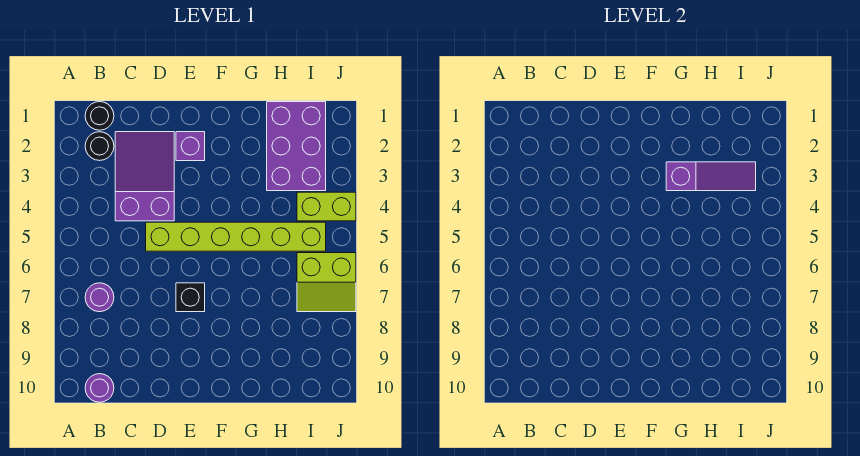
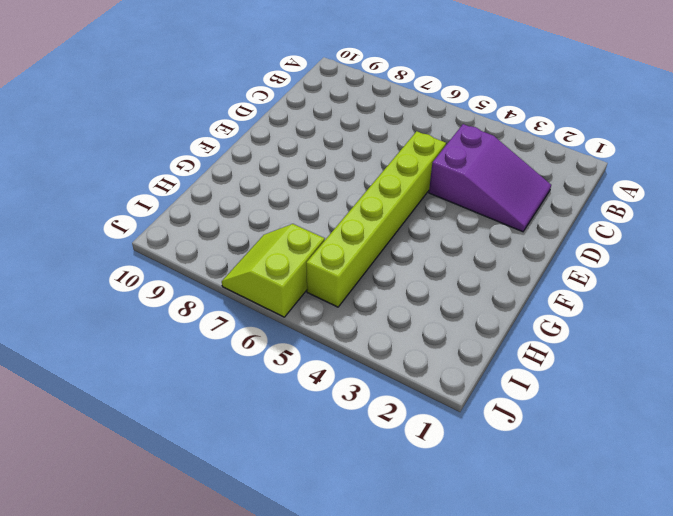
none -> black 1x1 round brick [85,102,114,130]
none -> black 1x1 round brick [85,132,114,161]
none -> purple 1x1 round brick [85,283,114,312]

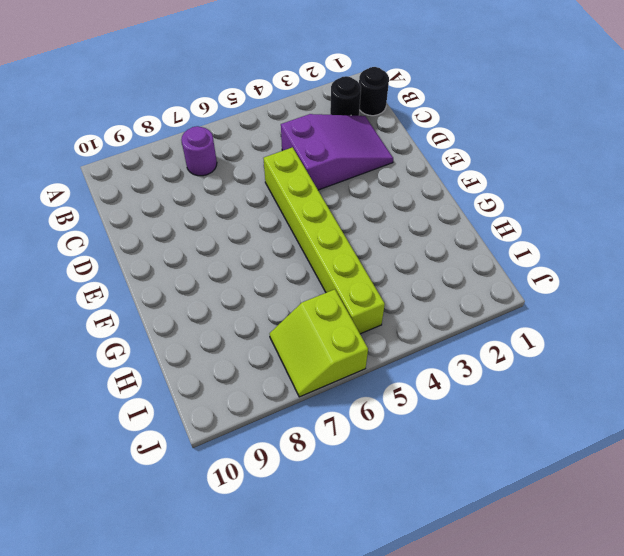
none -> purple 1x1 round brick [85,374,114,402]
none -> purple 1x1 brick [176,132,205,161]
none -> black 1x1 brick [176,283,205,312]

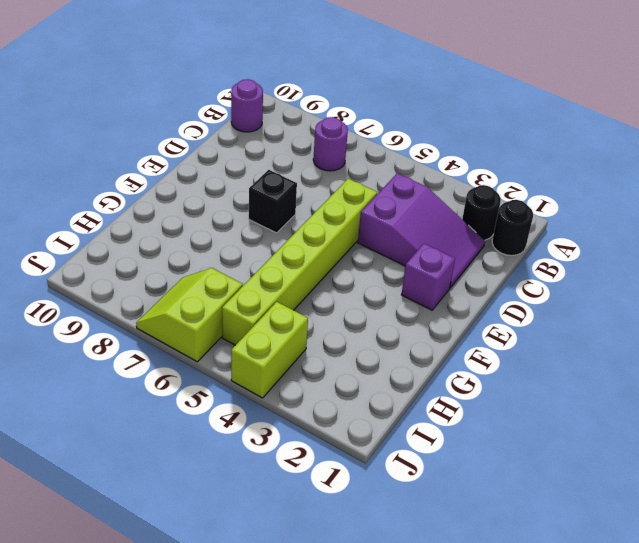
none -> purple 2x3 brick [267,102,326,191]
none -> purple 1x3 slope [666,162,756,191]

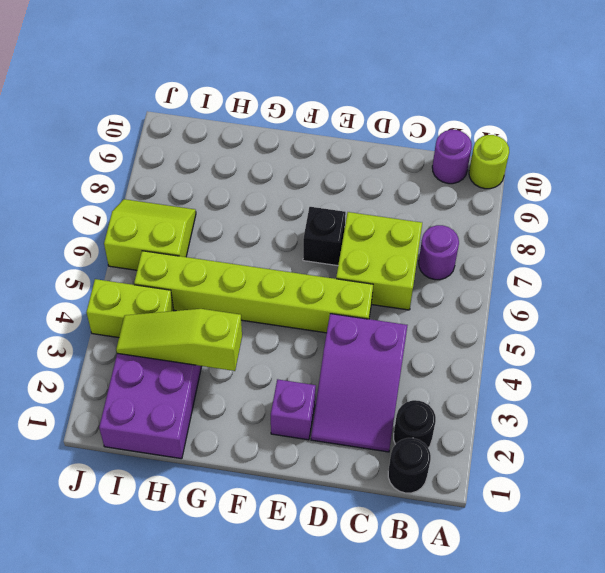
lime 1x1 round brick [469,135,509,189] -> none
lime 2x2 brick [336,212,422,310] -> none
lime 1x3 slope [116,309,242,371] -> purple 1x3 slope [666,162,756,191]

